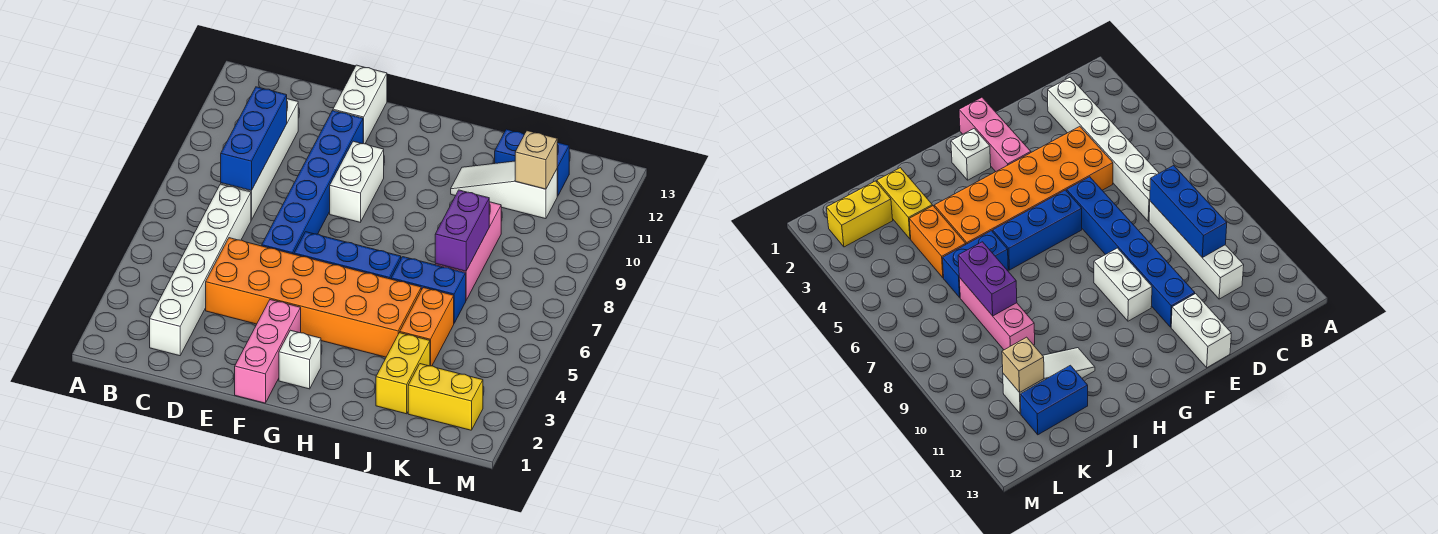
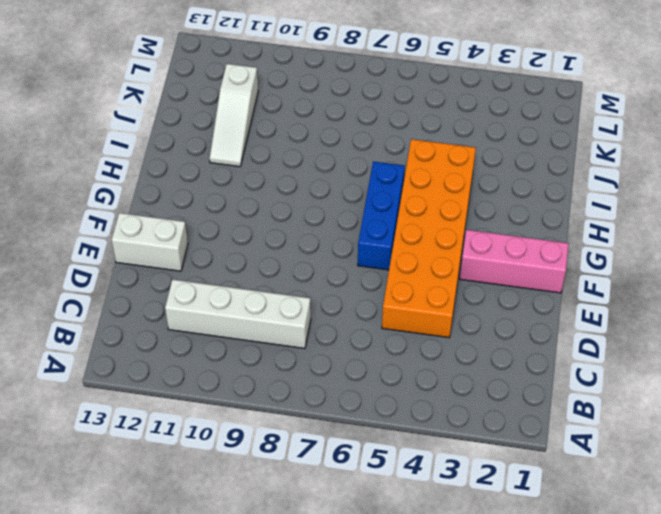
none -> white 1x6 brick [150,184,251,356]
none -> blue 1x6 brick [262,110,363,254]
none -> white 1x2 brick [330,141,384,222]

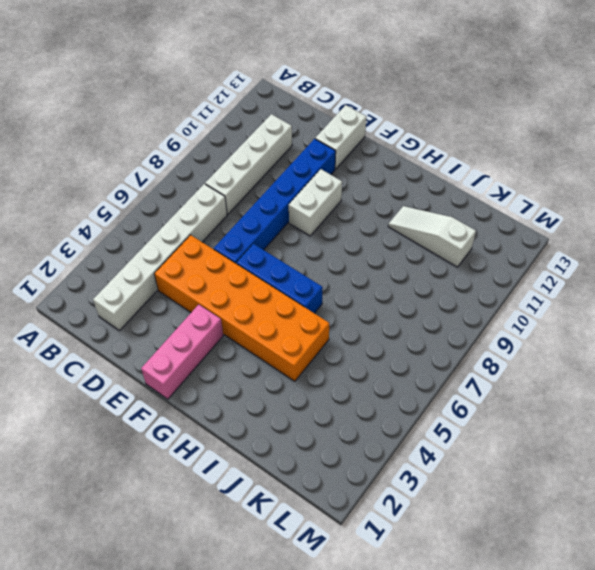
none -> white 1x1 brick [279,330,321,389]
none -> blue 1x2 brick [391,257,466,323]
none -> yellow 1x2 brick [376,333,430,414]

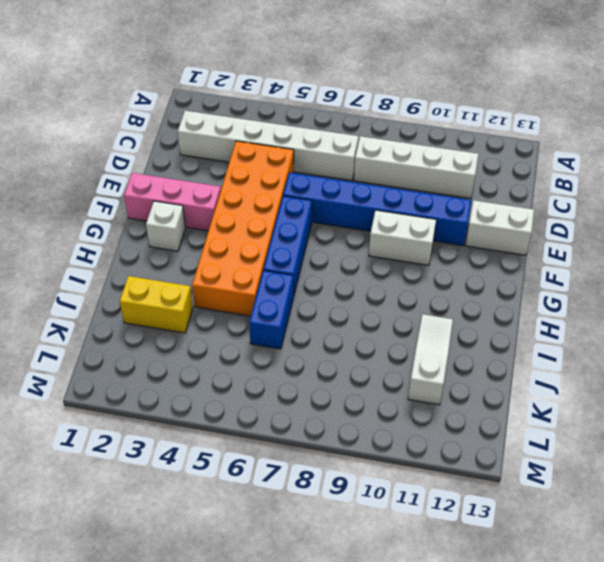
none -> orange 1x2 brick [400,288,454,366]
none -> pink 1x3 brick [435,202,501,300]
none -> blue 1x2 brick [495,129,569,196]

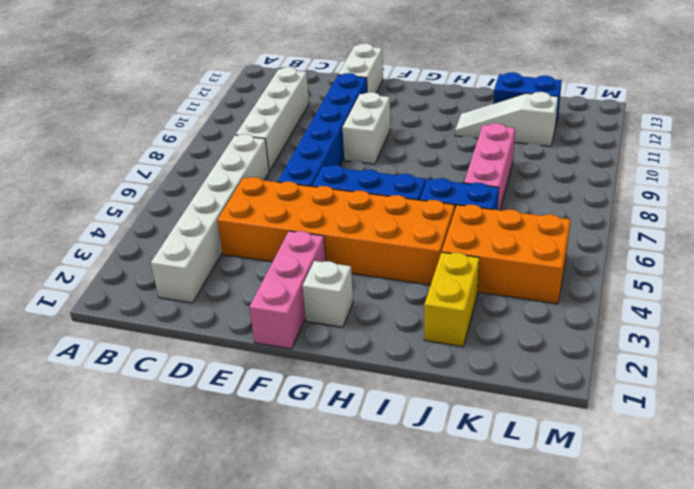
orange 2x3 brick [442,205,570,304] -> orange 1x2 brick [400,288,454,366]
none -> yellow 1x2 brick [408,364,483,430]
none -> blue 1x3 brick [221,87,287,191]
none -> purple 1x2 brick [435,190,489,271]

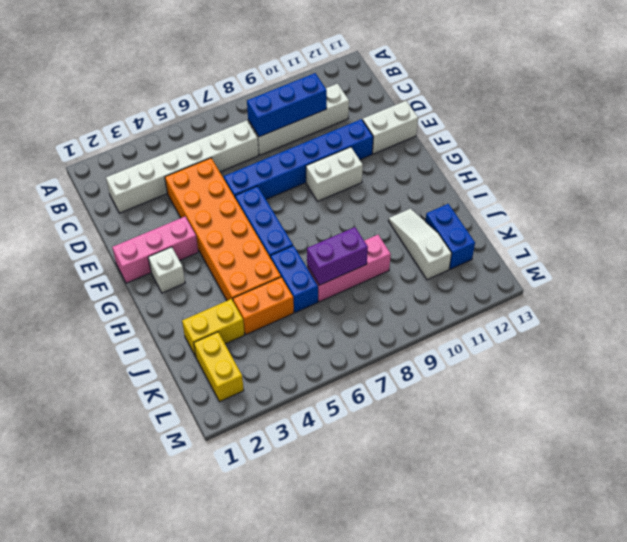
none -> tan 1x1 brick [515,131,557,189]

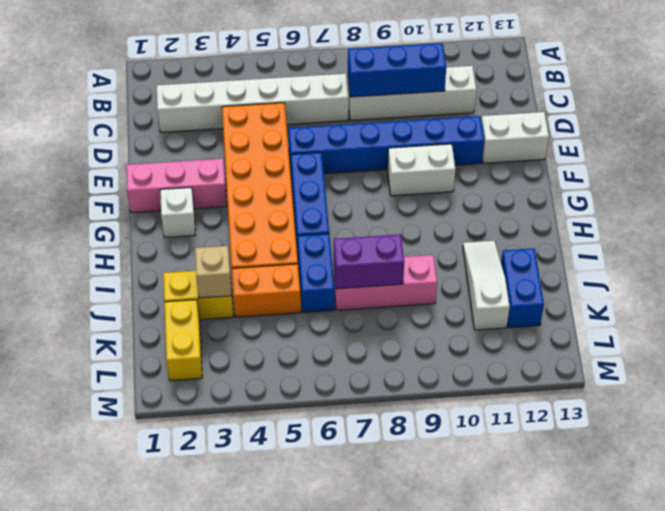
tan 1x1 brick [195,246,232,298] -> tan 1x1 brick moved to [515,131,557,189]

